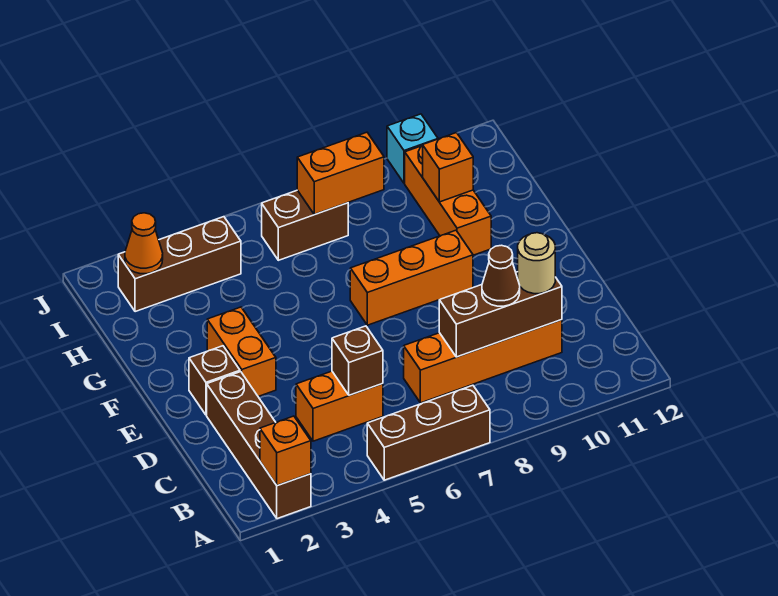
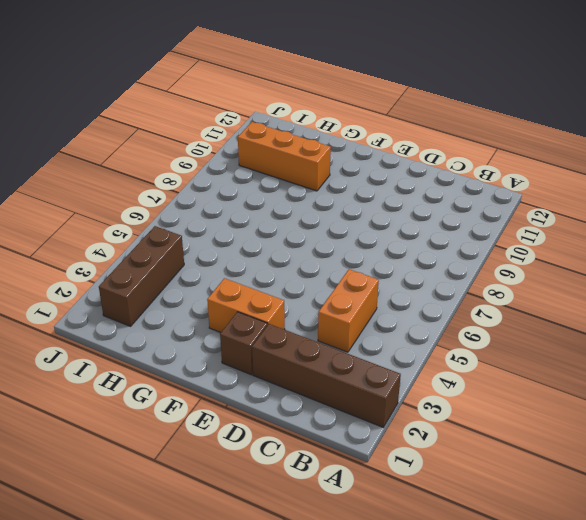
none -> brown 1x3 brick [367,385,490,480]
none -> orange 1x4 brick [404,320,562,403]
none -> orange 1x3 brick [350,230,473,325]

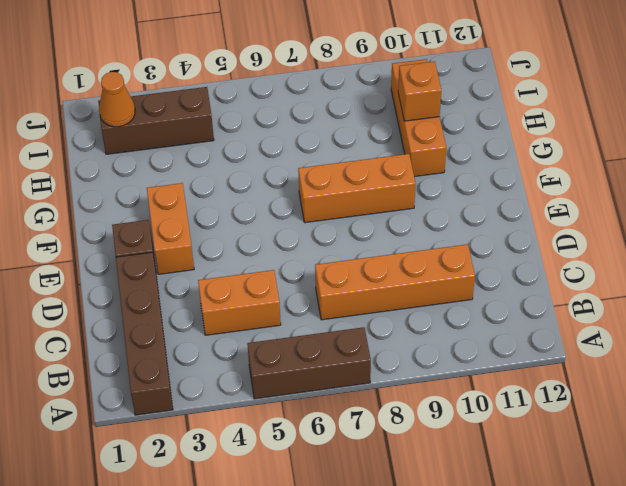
none -> brown 1x2 brick [262,190,348,260]
none -> cyan 1x1 brick [387,114,438,183]
none -> orange 1x1 brick [260,416,311,486]

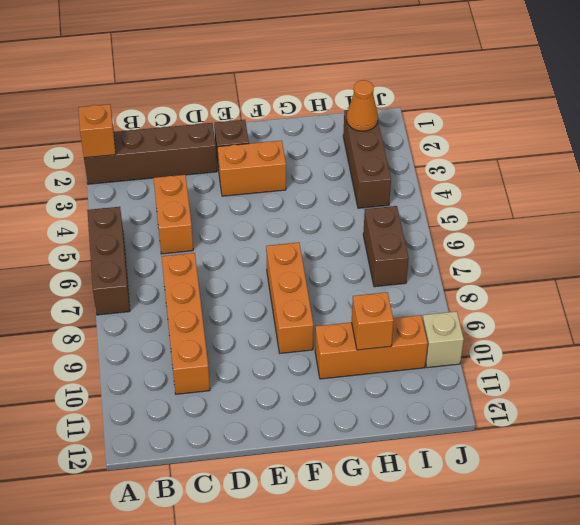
tan 1x1 brick [423,311,464,368] -> cyan 1x1 brick [387,114,438,183]
none -> brown 1x1 brick [332,326,383,395]
none -> brown 1x3 brick [439,272,562,357]
none -> orange 1x2 brick [297,132,384,215]

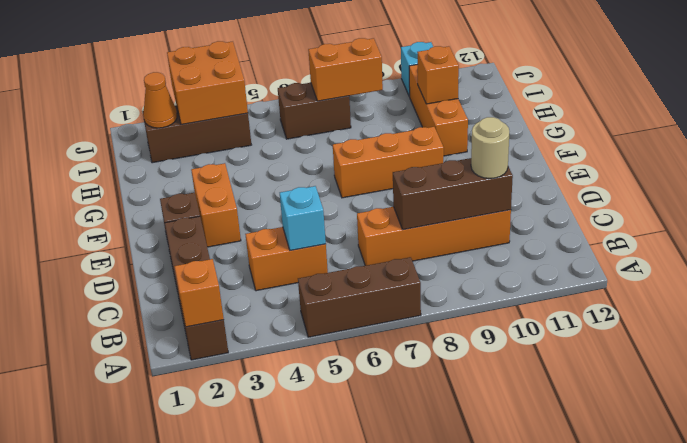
cyan 1x1 brick [280,186,326,251] -> brown 1x1 brick [332,326,383,395]
orange 2x2 brick [167,41,248,125] -> none
none -> brown 1x1 cone [482,245,520,306]

